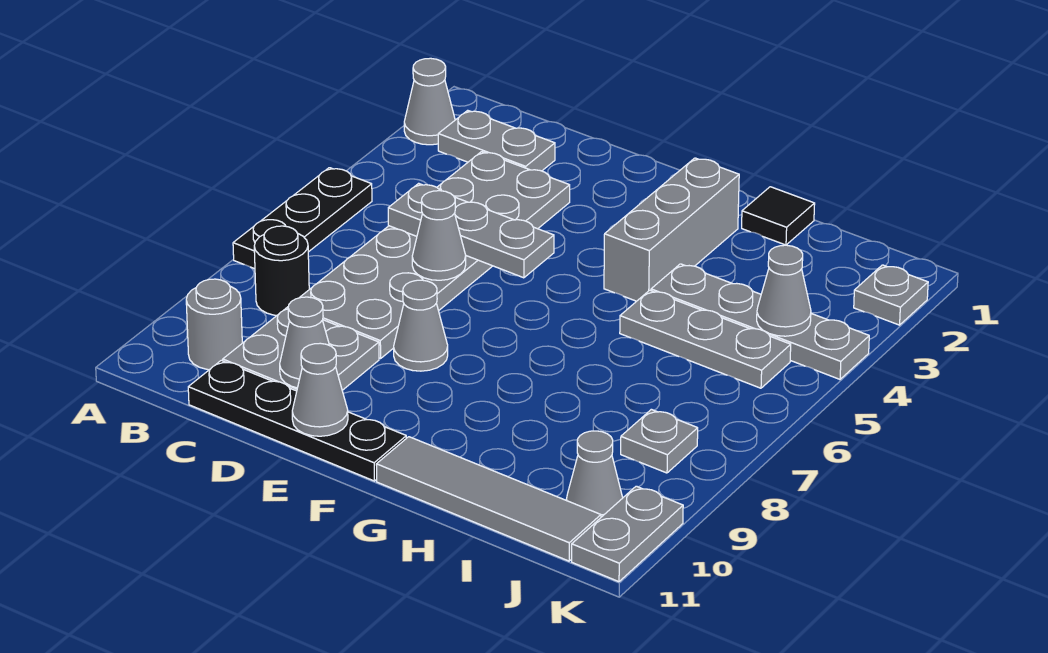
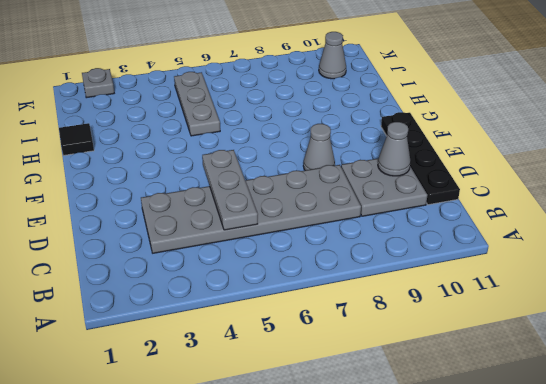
none -> grey 1x1 cone [404,58,455,145]
none -> black 1x3 plate [233,168,372,269]
none -> grey 1x2 plate [438,110,555,171]

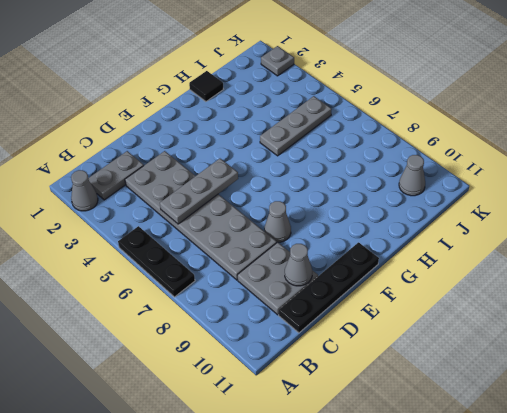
none -> black 1x1 round brick [254,226,309,315]
none -> grey 1x1 round brick [186,279,242,370]
none -> grey 1x3 brick [604,158,739,301]

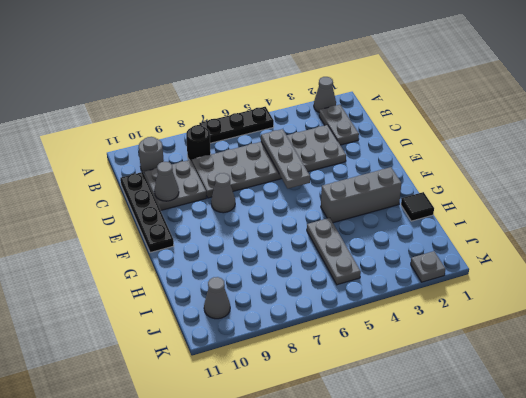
none -> grey 1x4 tile [376,437,601,561]
none -> grey 1x4 plate [651,264,869,379]
none -> grey 1x1 plate [621,409,698,473]

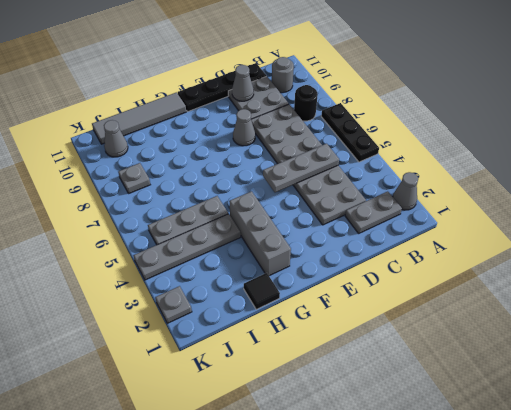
none -> grey 1x2 plate [572,486,683,582]
none -> grey 1x1 cone [412,191,466,280]
none -> grey 1x1 cone [292,343,348,436]

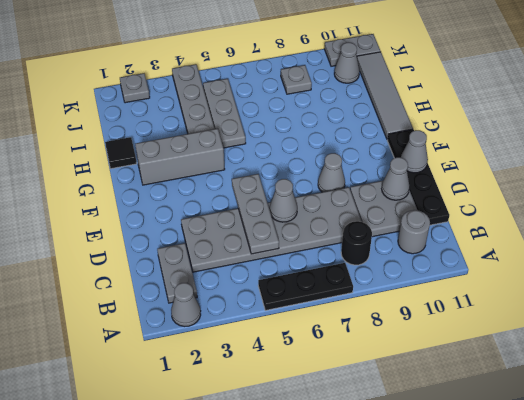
none -> grey 1x1 cone [757,245,811,336]

